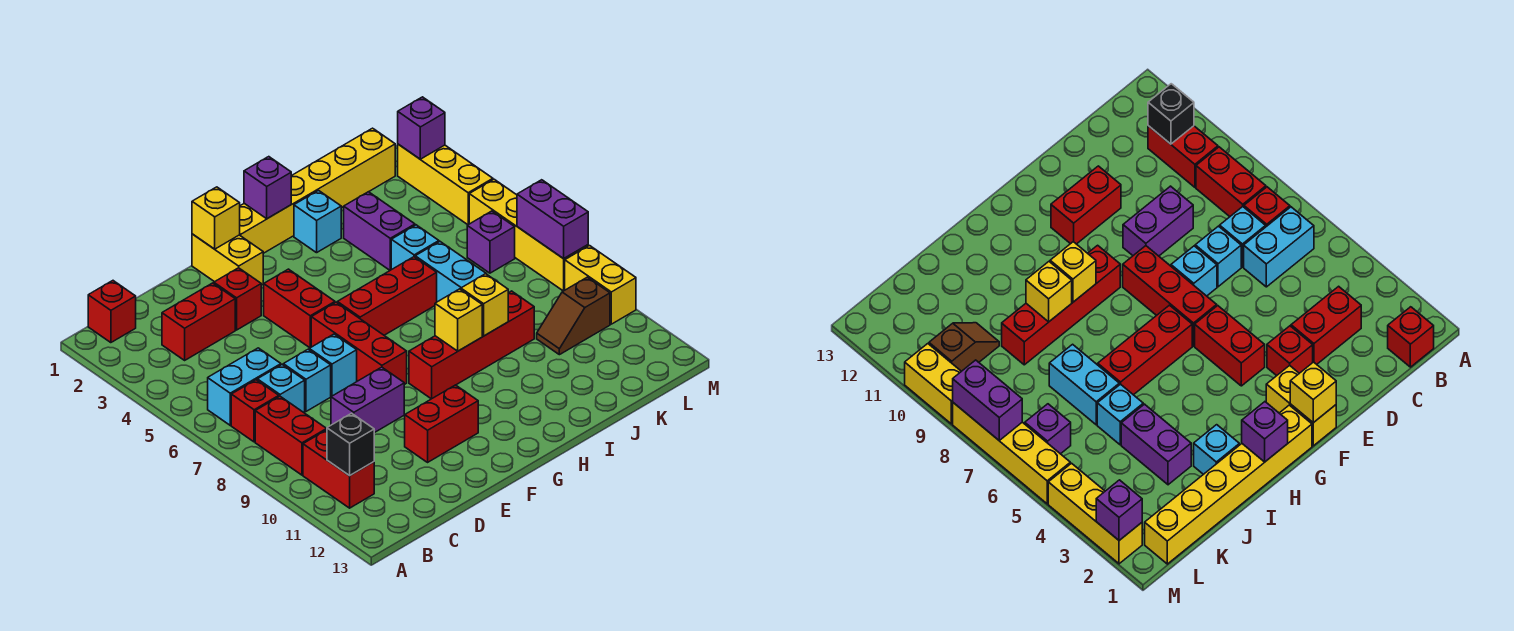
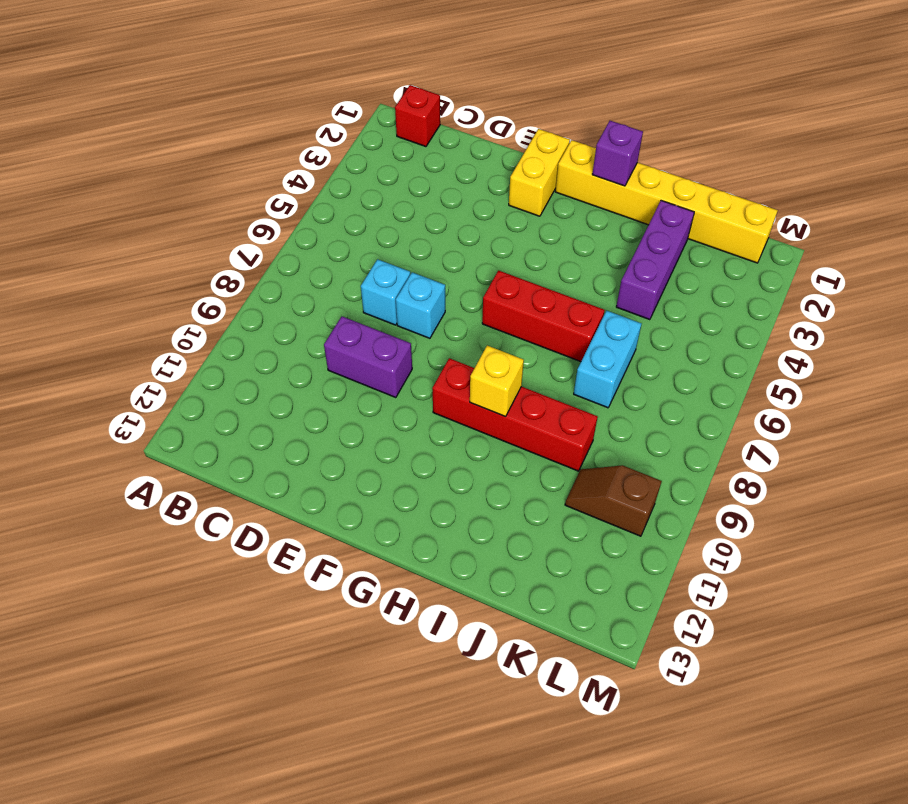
purple 1x3 brick [616,201,694,320] -> purple 1x2 brick [344,192,415,270]
none -> cyan 1x2 brick [208,348,281,425]
none -> red 1x1 brick [231,380,279,442]
none -> red 1x2 brick [255,396,327,475]
none -> red 1x2 brick [303,430,374,508]

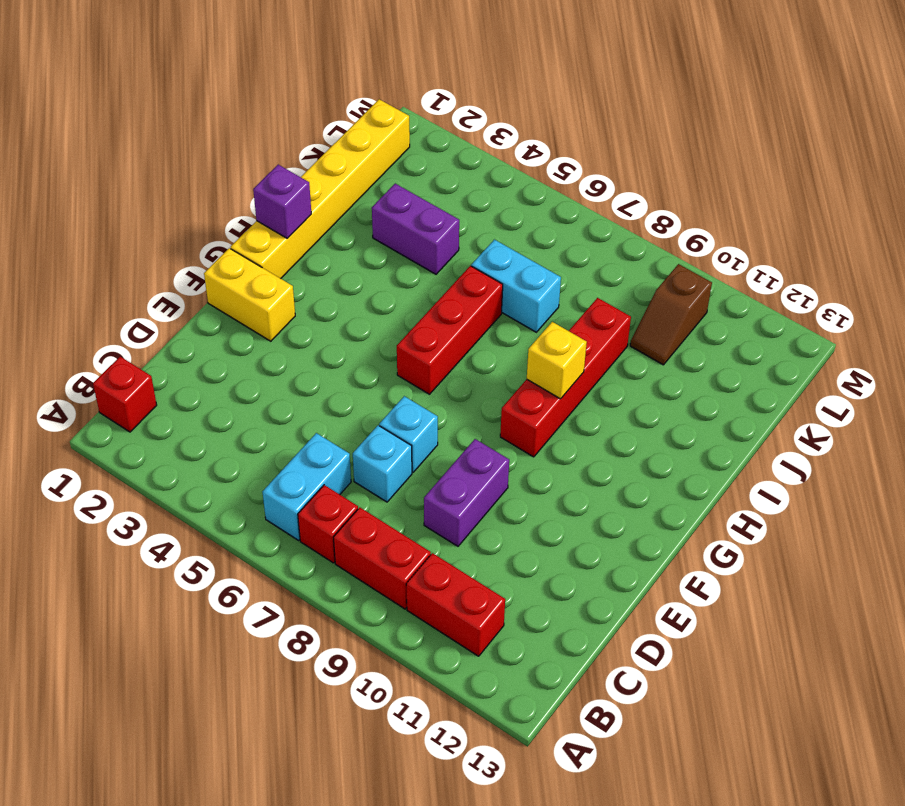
none -> red 1x2 brick [162,283,235,360]
none -> cyan 1x1 brick [257,365,305,412]
none -> red 1x1 brick [214,268,261,330]
none -> red 1x2 brick [405,385,478,462]

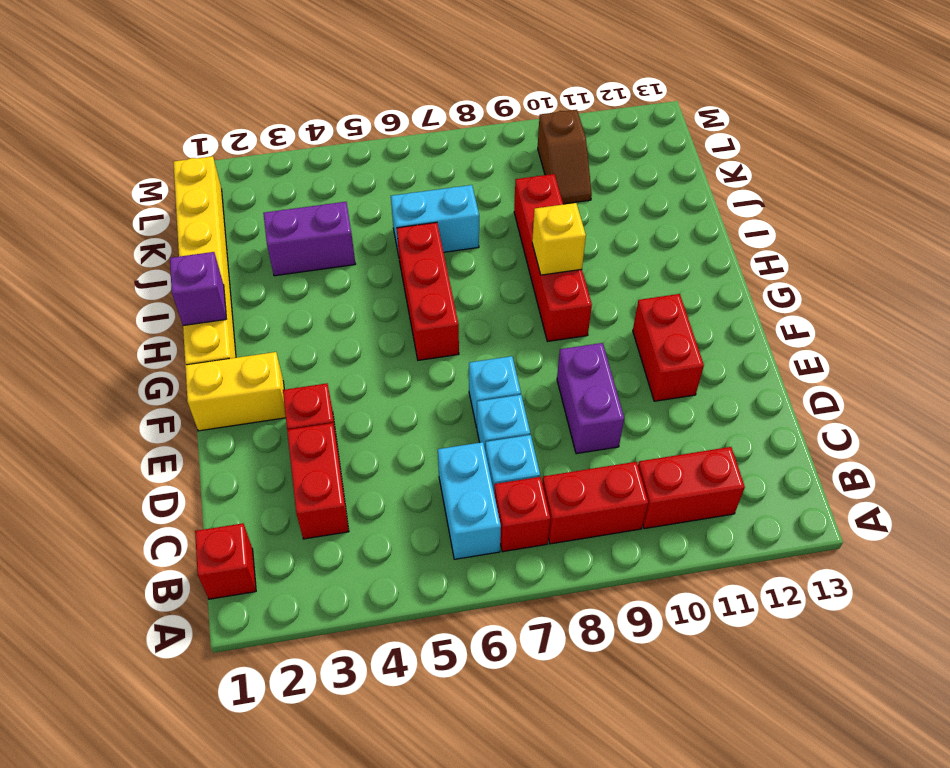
none -> red 1x2 brick [264,269,335,348]
none -> red 1x3 brick [311,302,407,385]
none -> cyan 1x1 brick [294,191,341,253]
none -> cyan 1x1 brick [391,225,439,270]

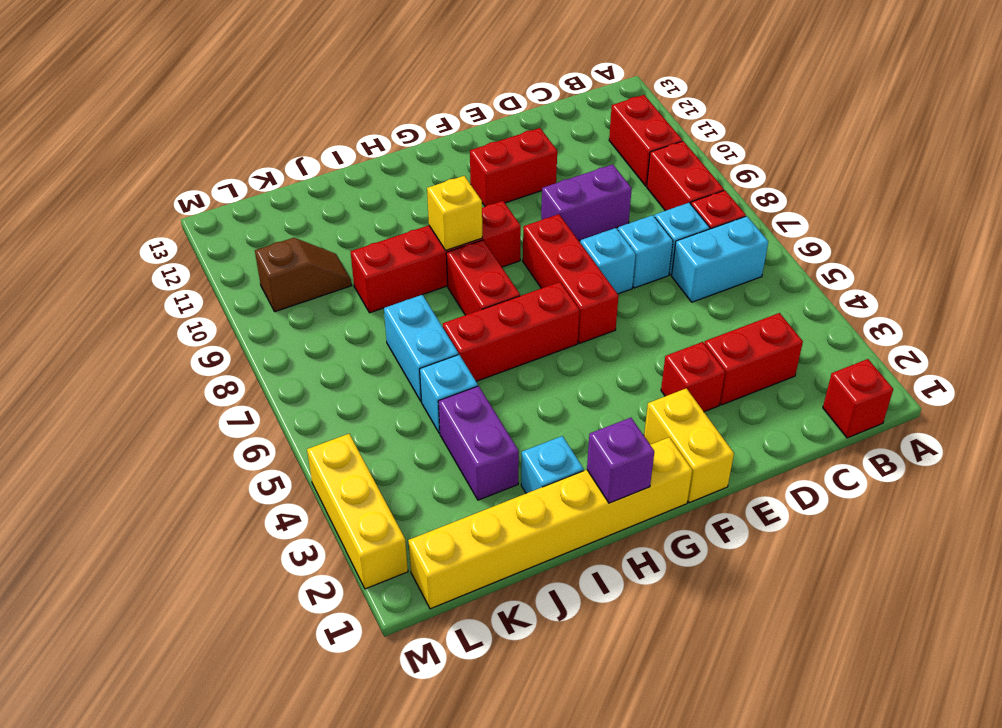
red 1x2 brick [446,240,520,315] -> red 1x2 brick moved to [264,269,335,348]
none -> purple 1x1 brick [467,211,515,273]
none -> yellow 1x4 brick [469,179,588,291]
none -> yellow 1x2 brick [565,246,636,324]
none -> black 1x1 brick [327,413,374,476]

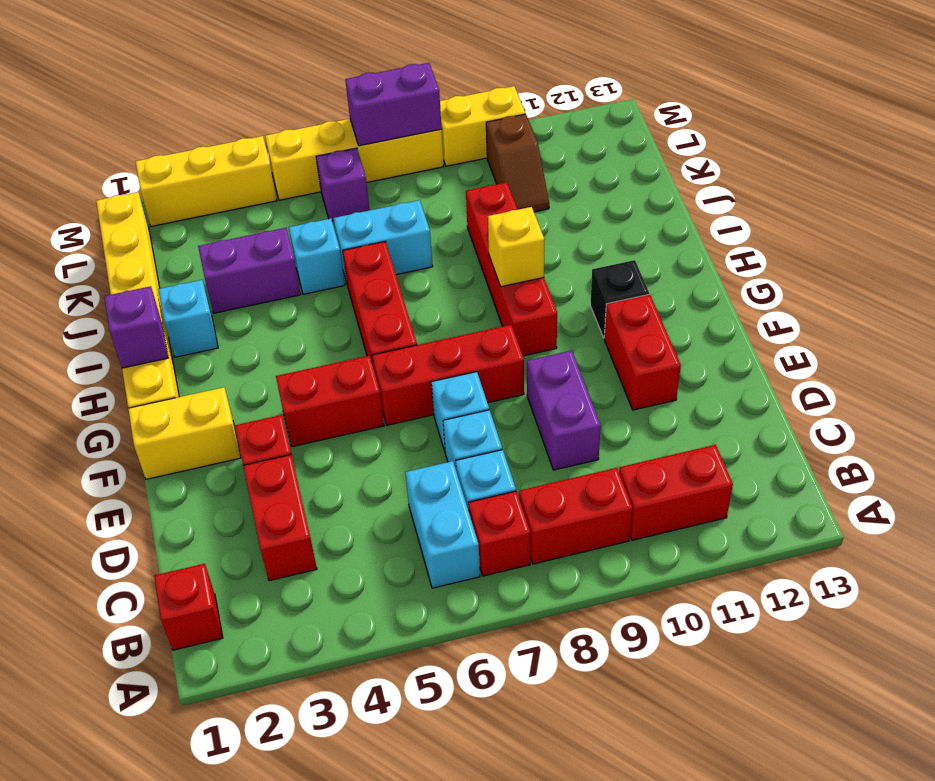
black 1x1 brick [590,260,649,338] -> black 1x1 brick moved to [327,413,374,476]
none -> yellow 1x1 brick [192,187,240,249]
none -> yellow 1x1 brick [461,274,508,336]
none -> purple 1x1 brick [398,97,445,159]

